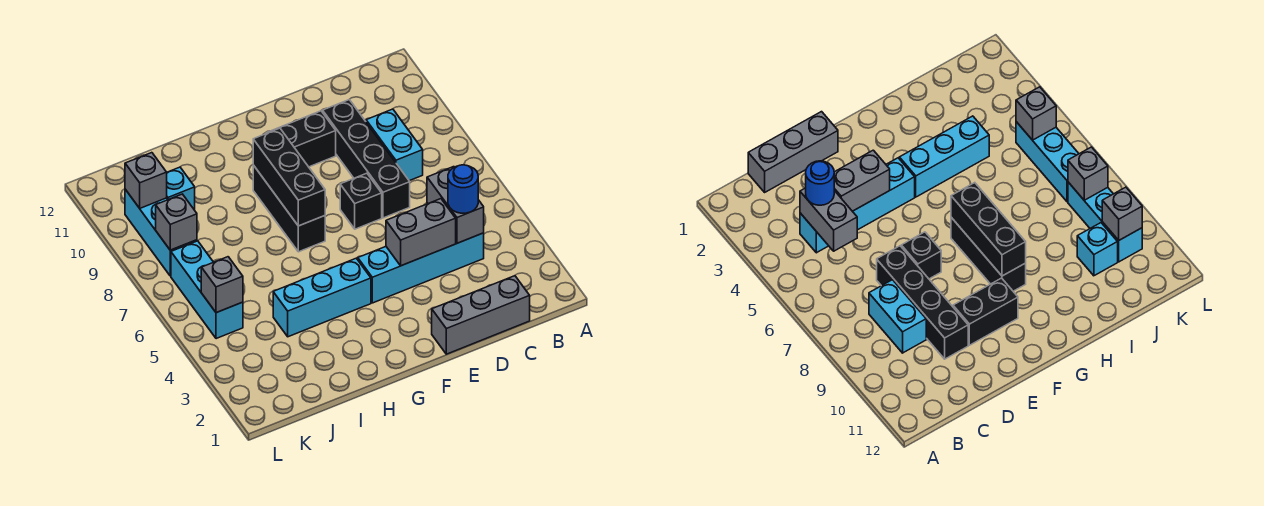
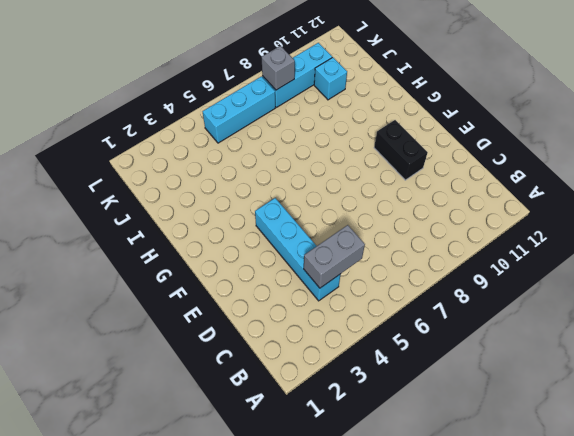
none -> grey 1x3 brick [432,276,530,354]
none -> cyan 1x2 brick [366,109,423,181]
none -> black 1x4 brick [323,99,410,218]

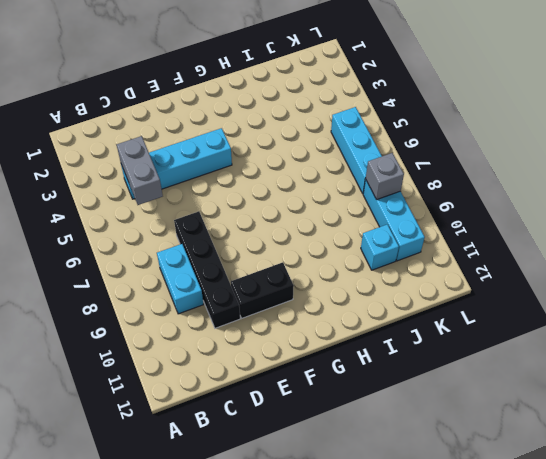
none -> grey 1x3 brick [432,276,530,354]
none -> black 1x1 brick [340,173,382,229]
none -> cyan 1x3 brick [273,258,371,337]

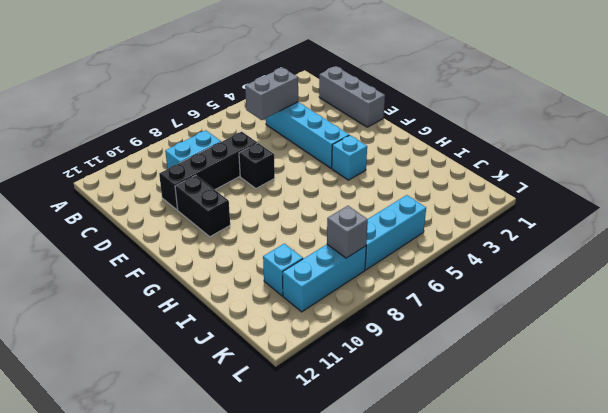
cyan 1x1 brick [332,135,367,180] -> cyan 1x3 brick [273,258,371,337]
none -> black 1x3 brick [253,165,325,252]
none -> grey 1x2 brick [386,199,456,266]
none -> black 1x3 brick [253,128,325,226]

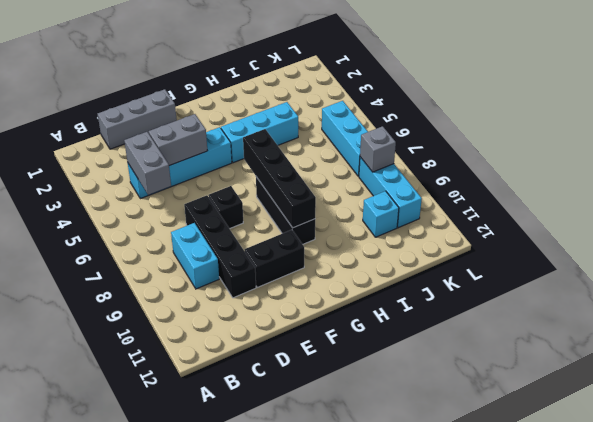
black 1x4 brick [243,129,316,228] -> black 1x3 brick [253,128,325,226]
none -> grey 1x1 brick [201,257,243,313]
none -> grey 1x1 brick [125,153,167,208]
none -> blue 1x1 round brick [448,165,478,213]

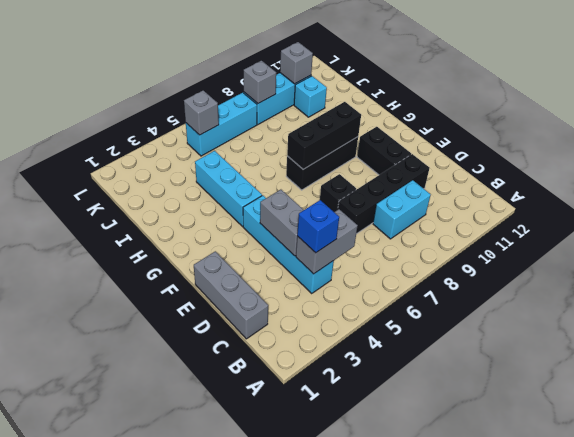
blue 1x1 brick [297,200,339,253] -> blue 1x1 round brick [448,165,478,213]

